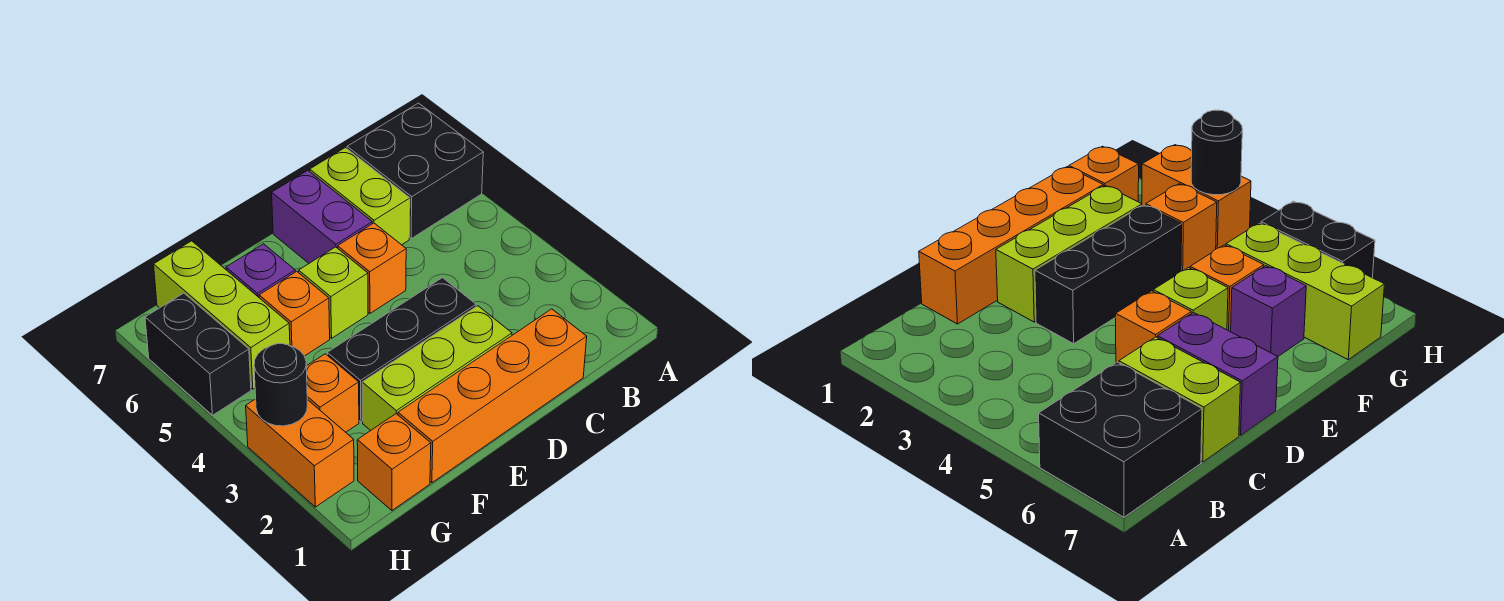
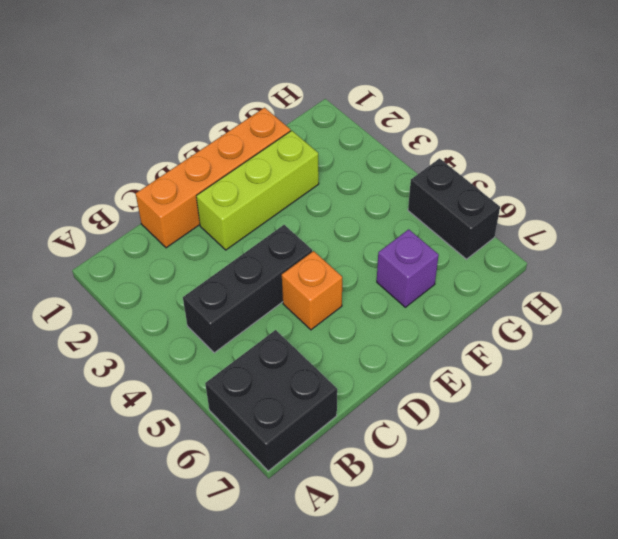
black 1x3 brick [183,225,312,353] -> black 1x3 brick moved to [327,278,476,422]
none -> lime 1x2 brick [310,148,410,245]
none -> purple 1x2 brick [272,170,372,263]
none -> lime 1x1 brick [299,247,368,338]

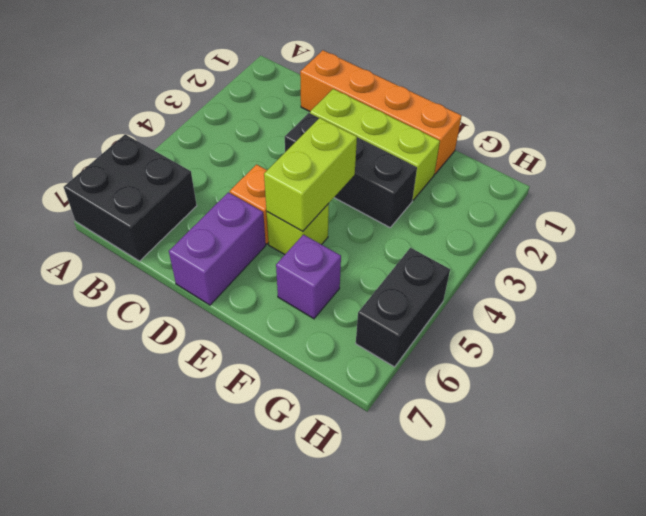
lime 1x2 brick [264,118,357,231] -> lime 1x2 brick moved to [310,148,410,245]
none -> orange 1x1 brick [259,271,330,356]
none -> orange 1x1 brick [357,414,431,510]
none -> orange 1x1 brick [306,354,359,432]

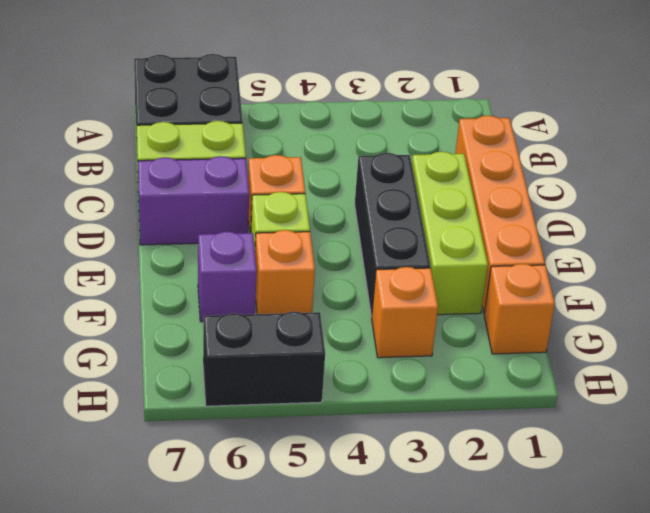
none -> lime 1x3 brick [154,241,290,389]
none -> orange 1x2 brick [246,399,354,507]
none -> black 1x1 round brick [254,344,307,426]

